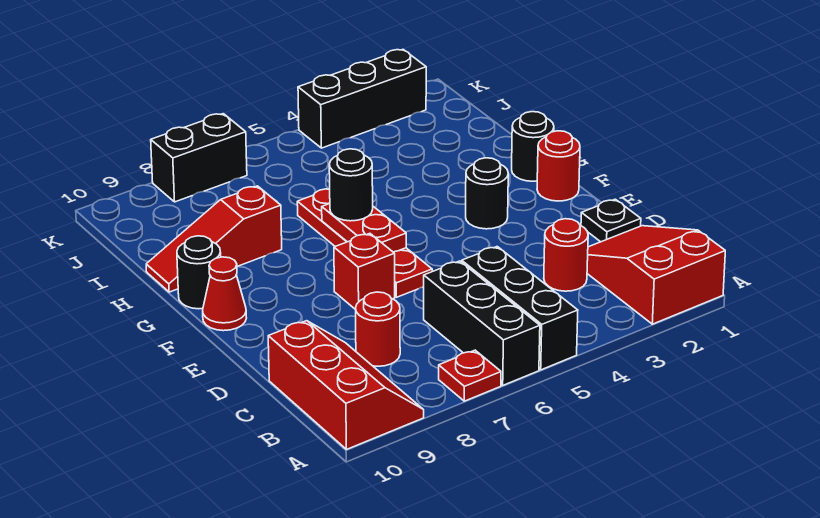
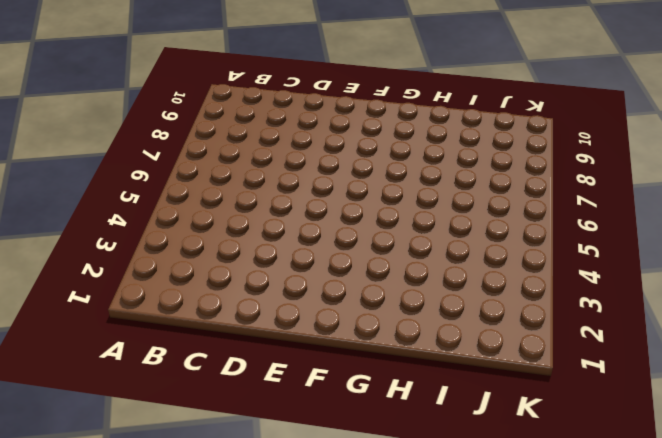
none -> red 2x3 slope [587,226,725,324]
none -> black 1x3 brick [462,247,578,370]
none -> black 1x3 brick [424,261,540,385]

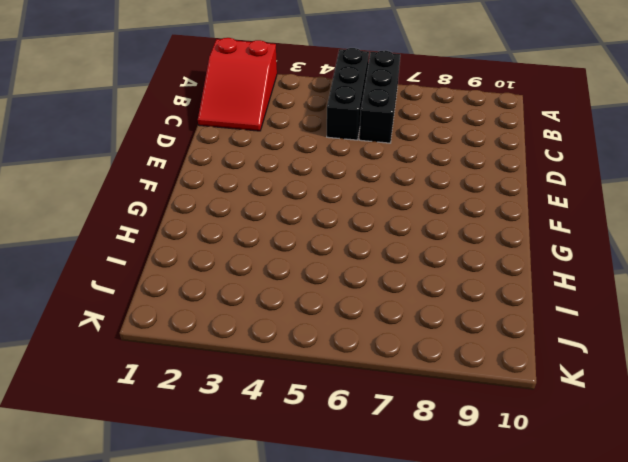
none -> red 1x1 plate [439,350,501,401]
none -> red 2x3 slope [268,321,424,449]
none -> red 1x1 round brick [544,219,588,291]

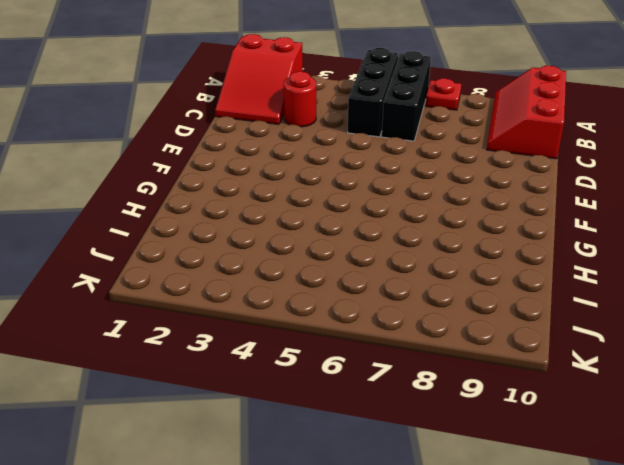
none -> red 1x1 round brick [356,292,400,366]
none -> black 1x1 plate [581,199,641,242]
none -> red 1x4 plate [297,189,432,297]

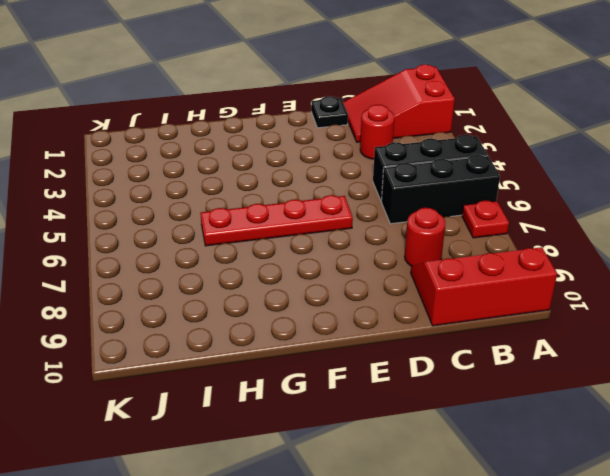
none -> red 1x1 brick [334,234,395,310]
none -> red 1x1 round brick [537,131,580,201]
none -> black 1x1 round brick [466,158,508,229]

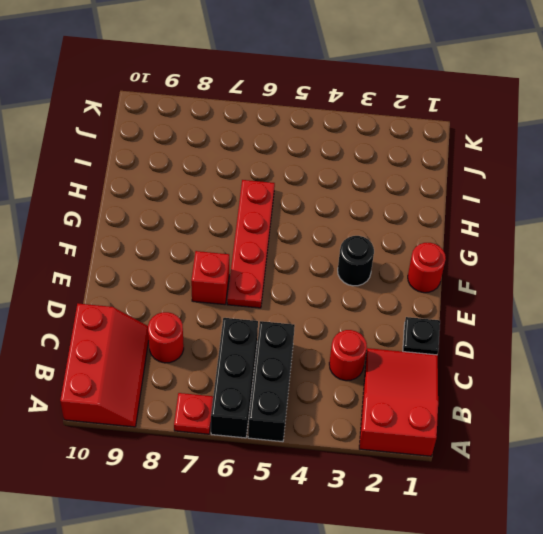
none -> red 1x1 cone [203,257,246,331]
none -> black 1x1 round brick [512,112,554,181]
none -> black 1x1 round brick [177,236,221,309]

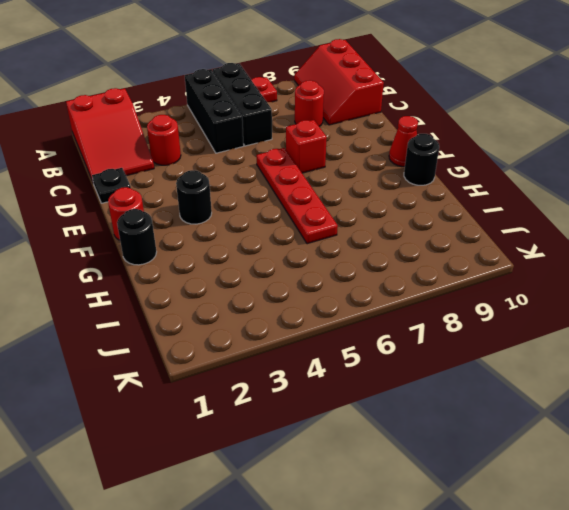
none -> red 1x3 slope [146,186,282,292]
none -> black 1x3 brick [298,50,426,148]
none -> black 1x2 brick [151,114,247,202]

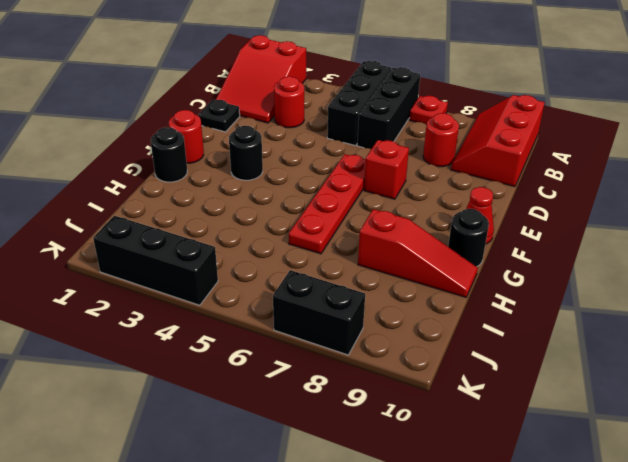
none -> red 1x2 plate [322,203,406,252]
none -> black 1x1 round brick [329,149,373,221]

